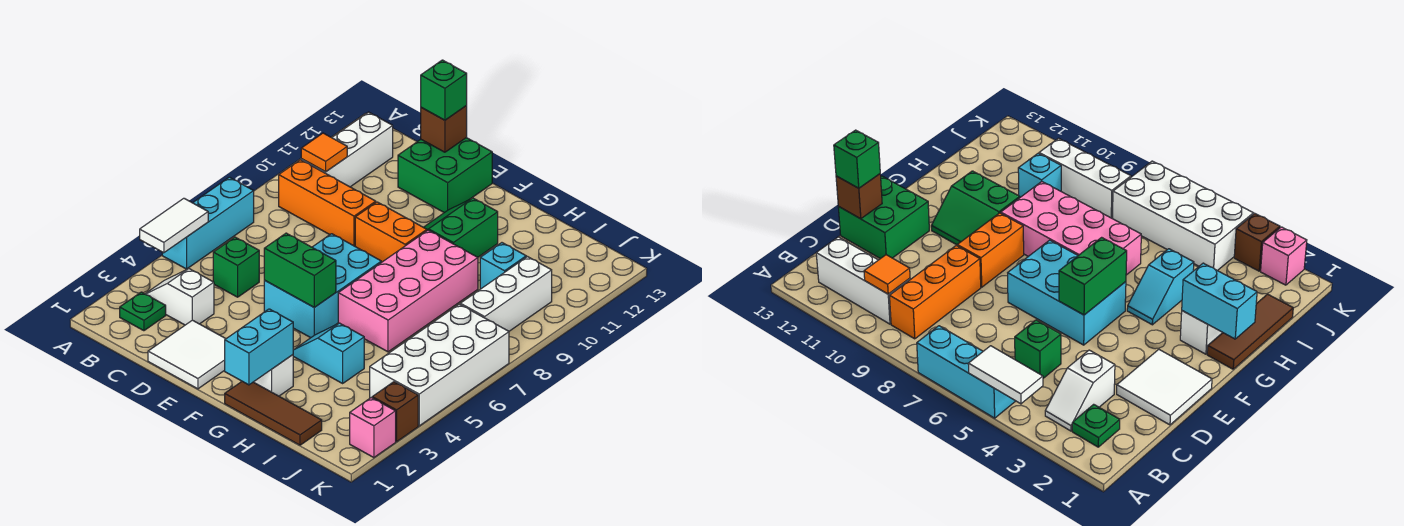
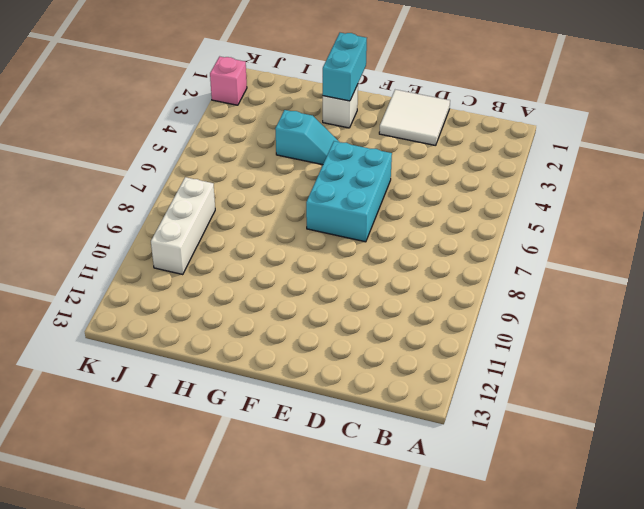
none -> cyan 1x3 brick [162,177,254,269]
none -> green 1x1 plate [120,292,166,331]
none -> white 1x2 slope [146,269,214,325]

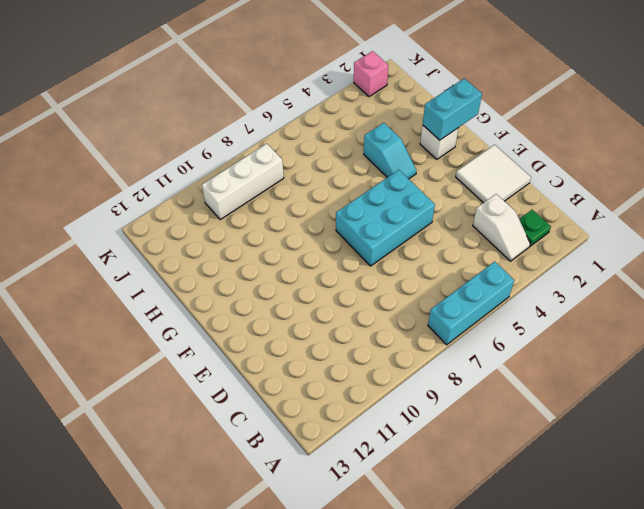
none -> orange 1x3 brick [279,160,376,246]
none -> white 1x3 brick [301,112,393,187]
none -> green 1x1 brick [213,237,259,297]

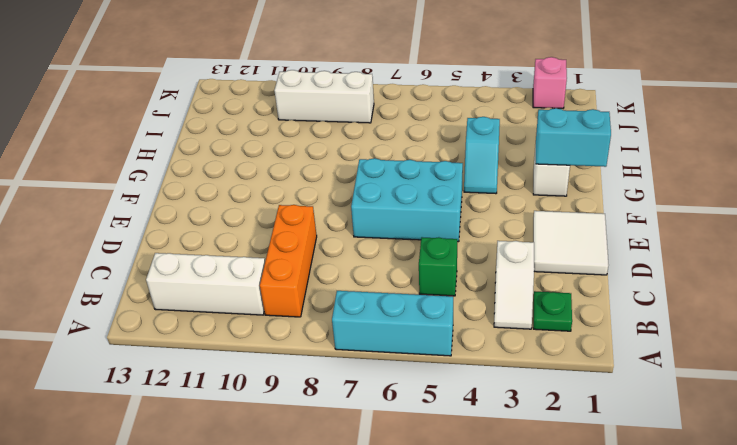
none -> green 2x2 brick [398,138,492,213]
none -> orange 1x2 brick [355,202,427,262]
none -> green 2x2 slope [424,198,498,257]

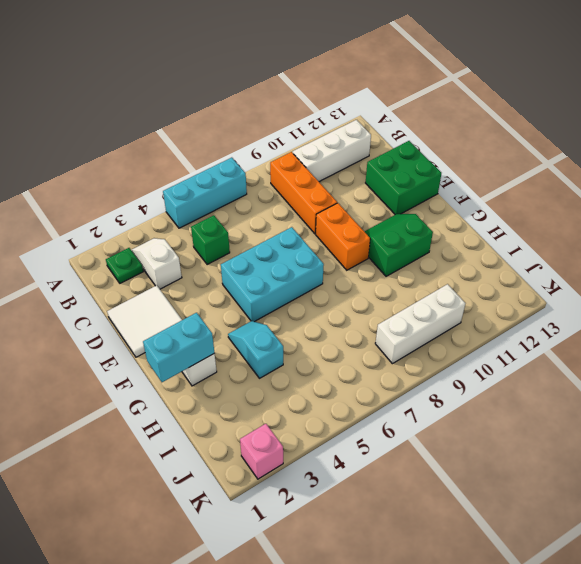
none -> brown 1x3 tile [225,381,322,445]
none -> pink 2x4 brick [338,230,478,352]
none -> cyan 1x1 brick [480,243,526,289]

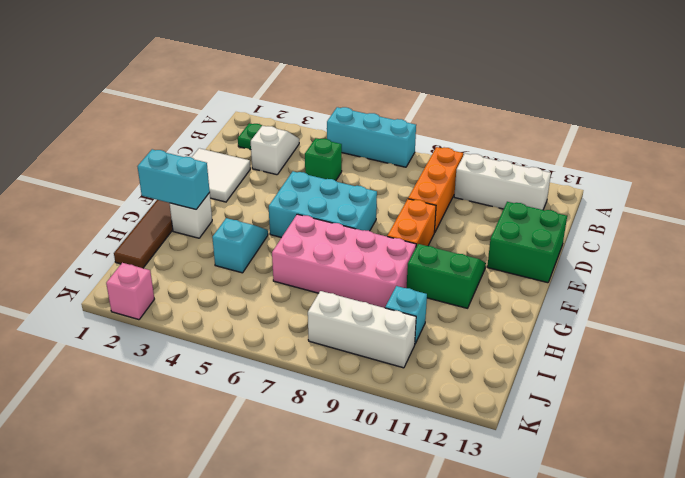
none -> white 2x4 brick [370,304,509,426]
none -> brown 1x1 brick [372,382,418,442]
none -> white 1x2 tile [140,198,208,253]

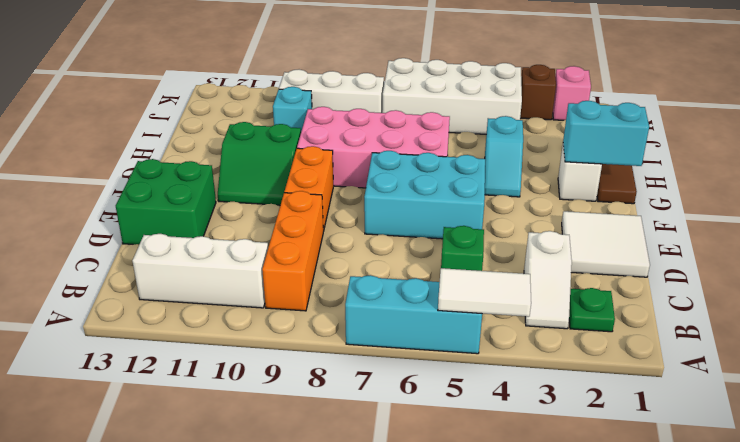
none -> orange 1x1 tile [301,133,347,172]
none -> brown 1x1 brick [421,106,467,152]
none -> green 1x2 brick [264,233,336,307]

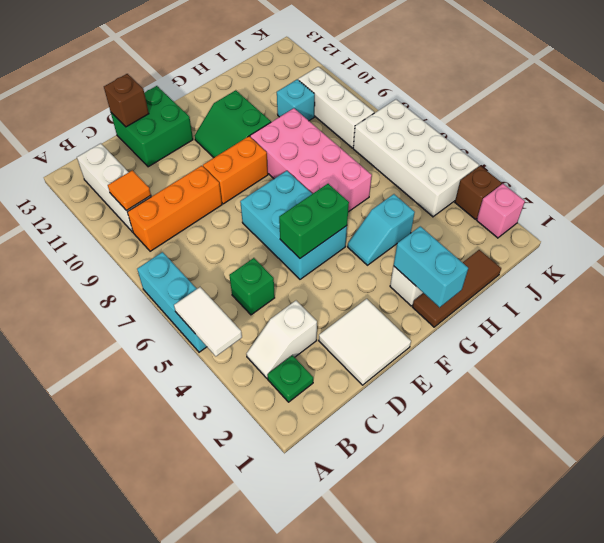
none -> green 1x1 brick [421,60,467,120]

